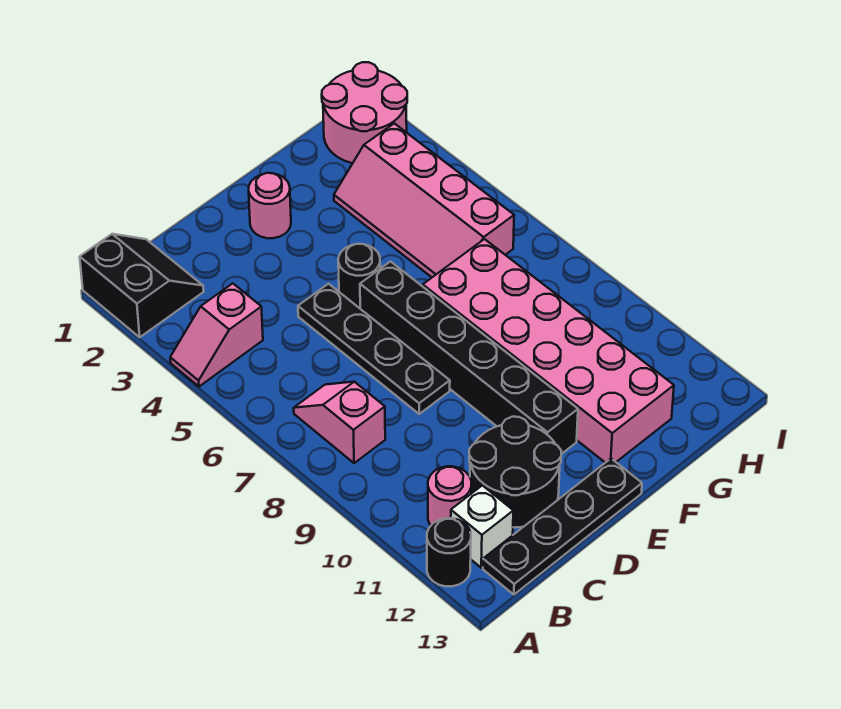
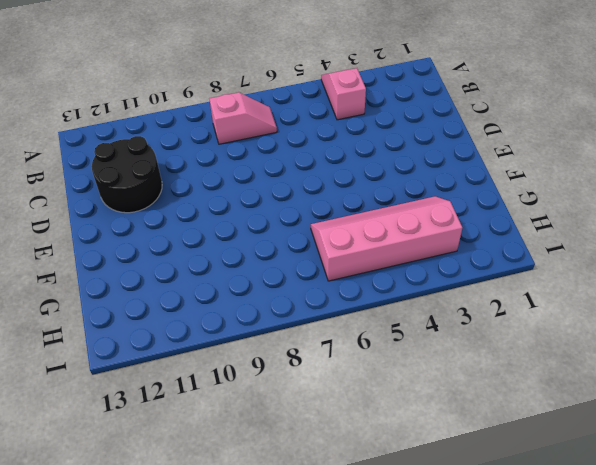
none -> black 2x2 slope [80,234,204,337]
none -> black 1x1 round brick [427,518,471,586]
none -> pink 1x1 round brick [428,466,471,525]

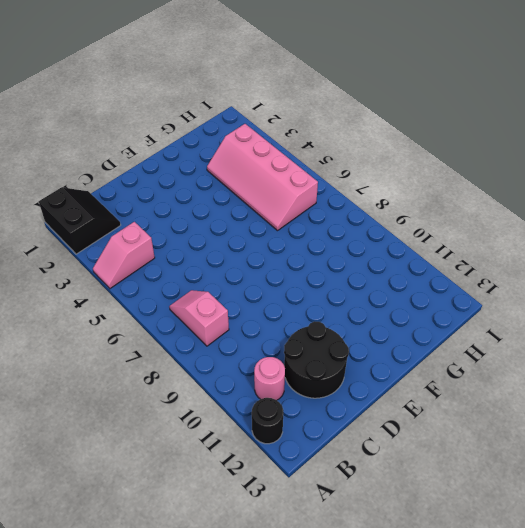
none -> white 1x1 brick [451,485,513,568]
none -> black 1x4 plate [483,459,642,595]
none -> black 1x4 plate [298,284,450,414]

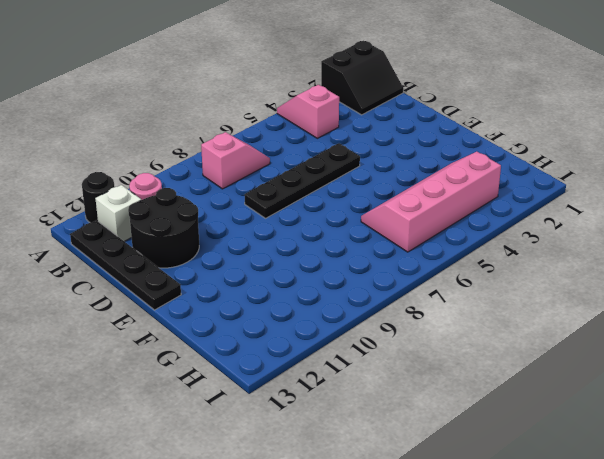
none -> pink 1x1 round brick [249,173,291,238]
none -> black 1x1 round brick [338,244,380,308]
none -> black 1x6 brick [360,262,578,454]

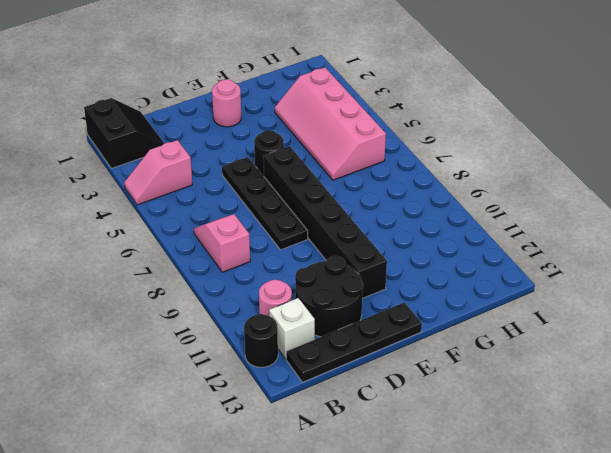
none -> pink 2x6 brick [423,239,674,463]
none -> pink 2x2 round brick [322,62,407,163]

